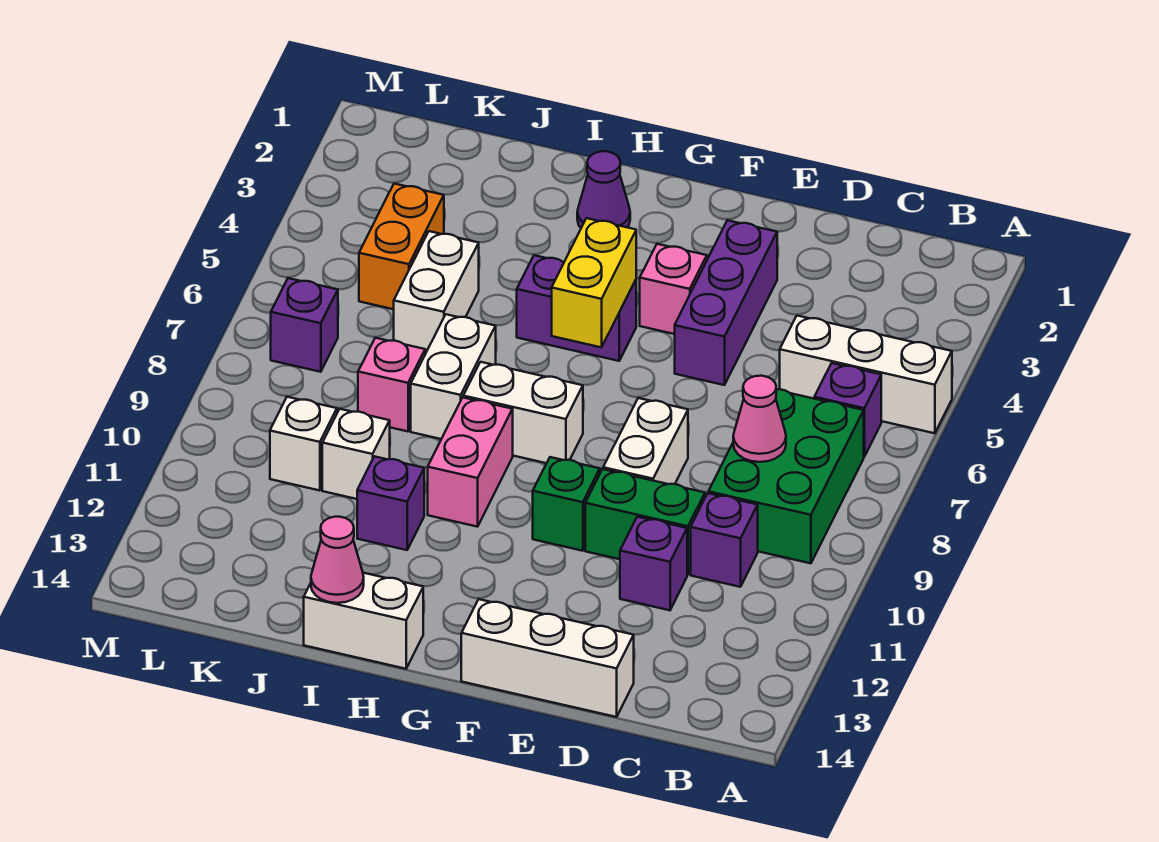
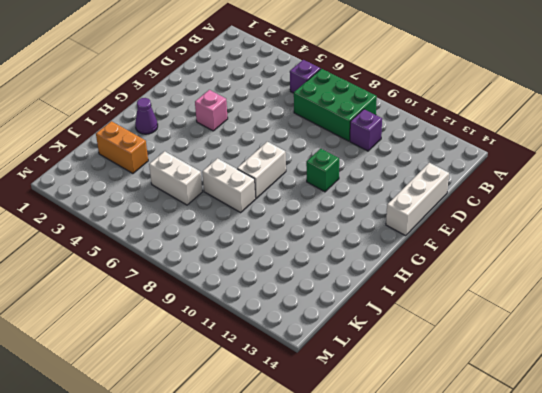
orange 1x2 brick [96,121,148,173] -> orange 1x2 brick moved to [359,184,444,309]
none -> white 1x3 brick [780,316,952,433]
none -> green 1x2 brick [585,469,705,575]
none -> purple 1x1 brick [620,517,687,610]

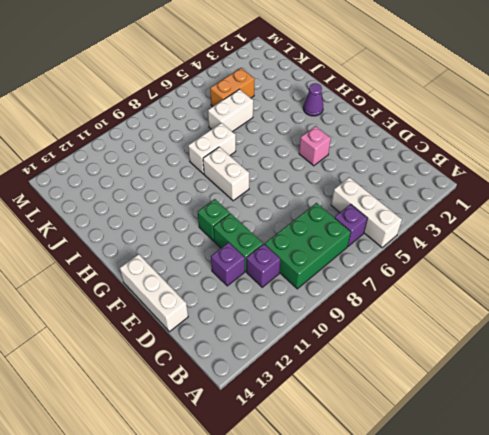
none -> purple 1x3 brick [675,220,777,385]
none -> white 1x2 brick [603,398,688,484]
none -> purple 1x2 brick [517,255,636,361]

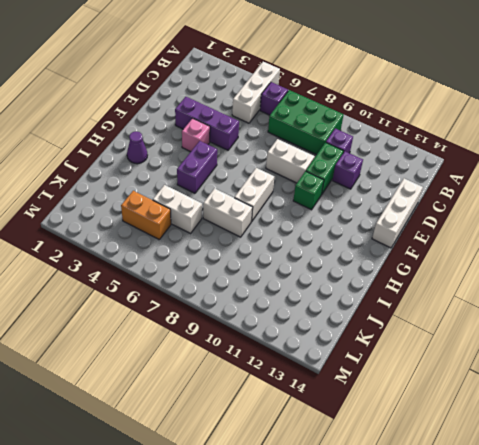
none -> pink 1x2 brick [428,398,513,527]
none -> white 1x2 brick [304,573,423,669]
none -> purple 1x1 brick [357,456,424,550]

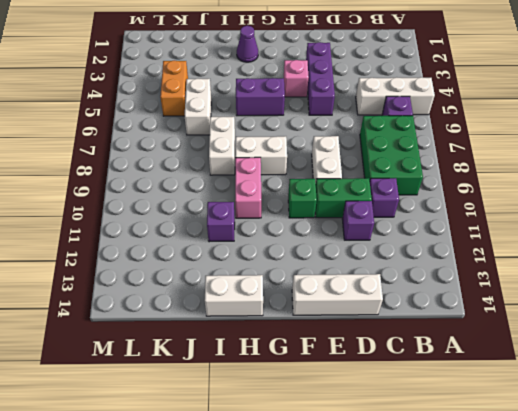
none -> pink 1x1 brick [358,338,425,431]
none -> white 1x1 brick [322,409,390,499]
none -> white 1x1 brick [270,397,337,491]

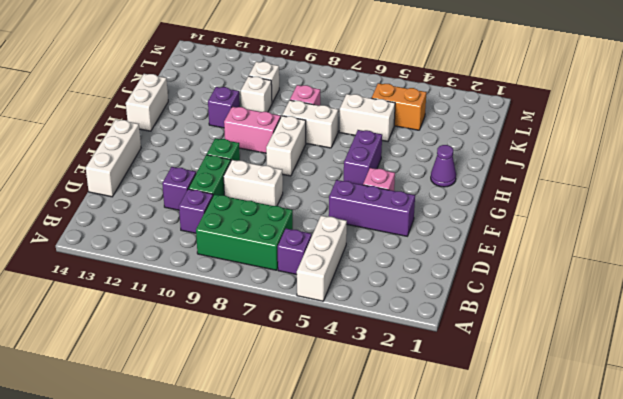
none -> purple 1x1 brick [271,278,338,372]
none -> pink 1x1 cone [733,376,786,462]
none -> yellow 1x2 brick [552,218,636,347]

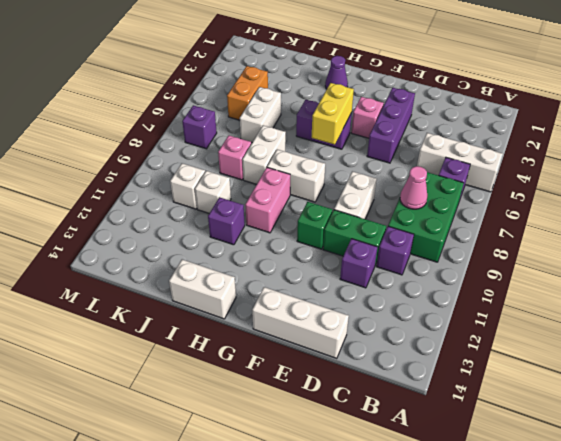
none -> pink 1x1 cone [311,517,364,603]

